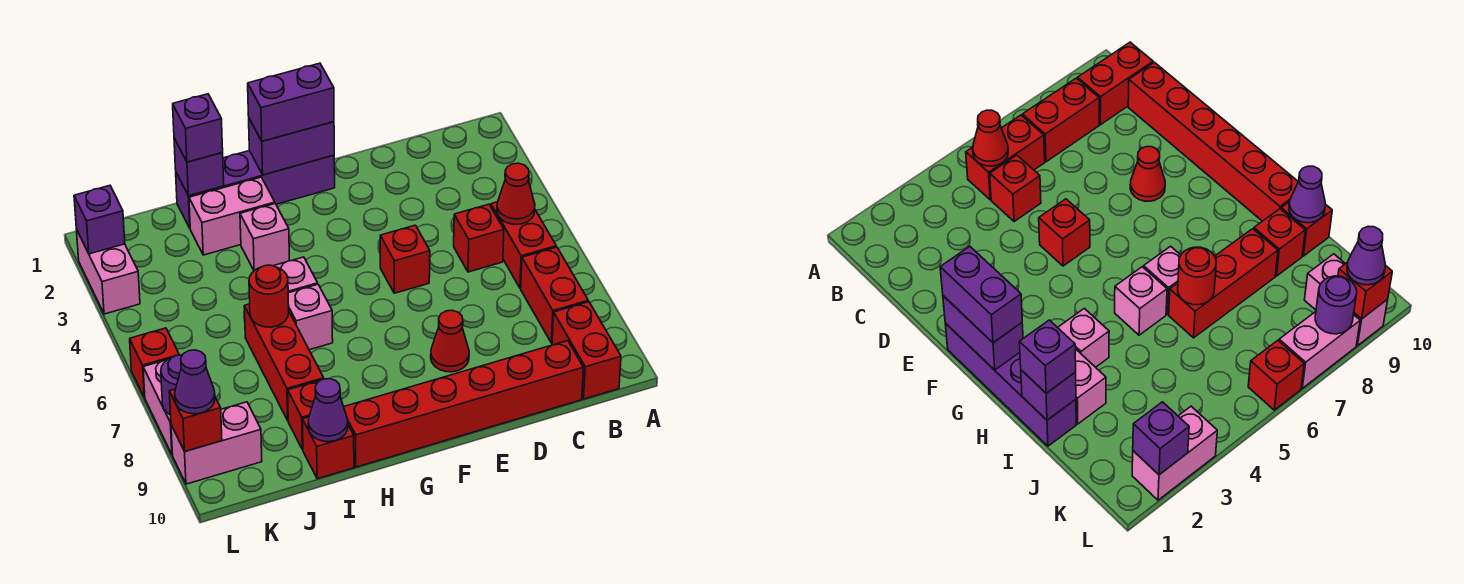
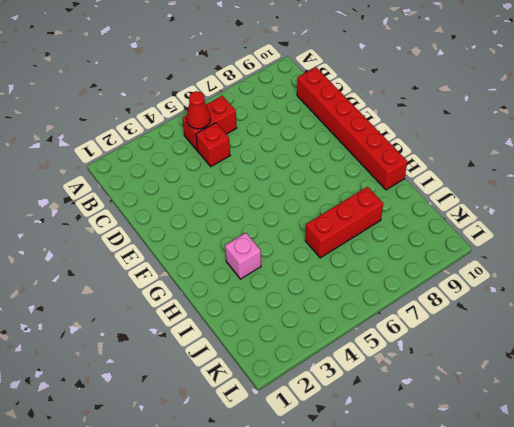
none -> red 1x2 brick [521,247,588,343]
none -> red 1x2 brick [552,302,621,399]
none -> red 1x1 brick [380,225,430,293]
none -> red 1x1 cone [431,310,469,372]

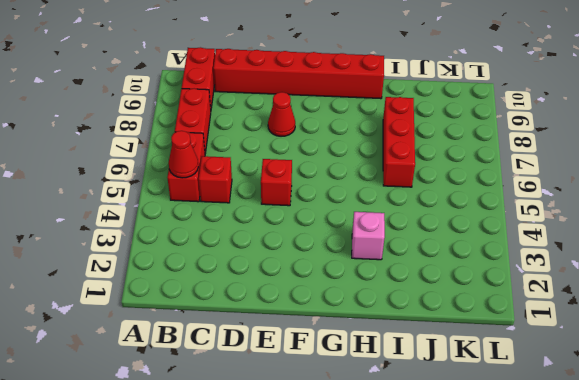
none -> purple 1x4 brick [176,151,335,228]
none -> pink 1x2 brick [189,177,275,255]
none -> pink 1x1 brick [274,257,318,293]
none -> pink 1x1 brick [288,284,333,350]

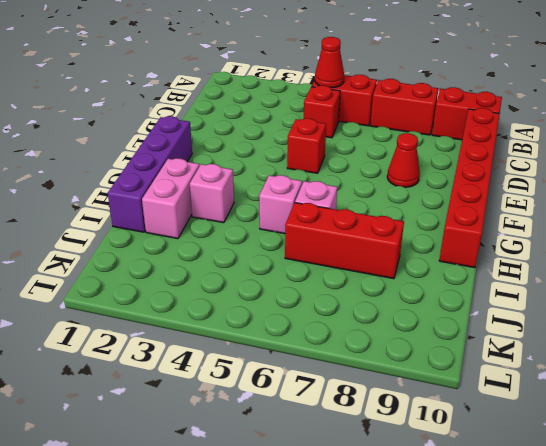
none -> red 1x1 brick [288,380,321,450]
none -> red 1x1 brick [303,417,354,479]
none -> pink 1x2 brick [171,402,262,484]
none -> pink 1x2 brick [76,229,140,314]

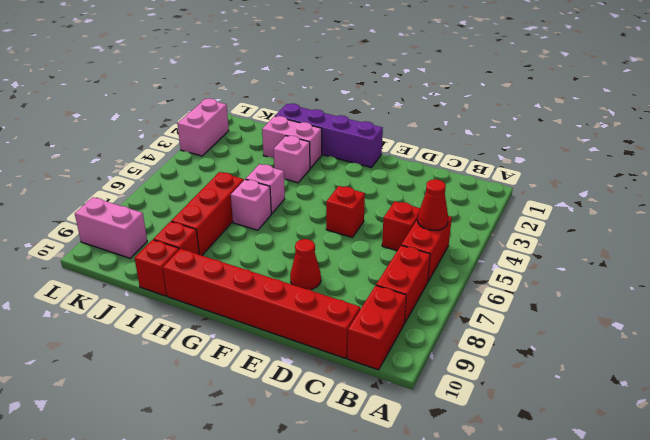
none -> red 1x1 brick [130,328,179,398]
none -> pink 1x2 brick [143,360,173,455]
none -> purple 1x2 brick [249,119,334,175]
none -> purple 1x1 brick [174,138,224,196]

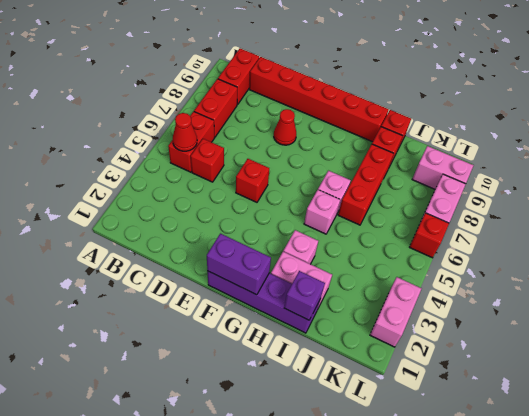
none -> red 1x1 round brick [249,265,289,327]
none -> purple 1x1 cone [308,379,348,442]
none -> purple 1x1 brick [74,185,125,254]
none -> purple 1x1 round brick [161,355,182,415]

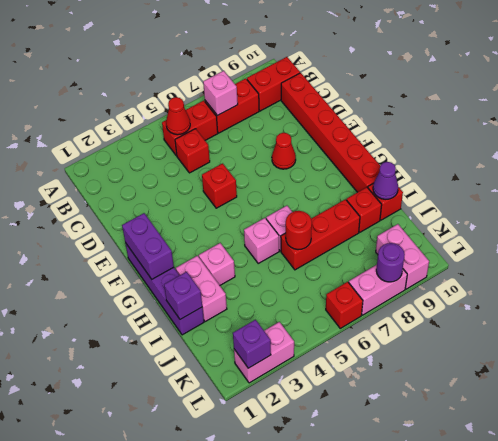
pink 1x1 brick [203,71,238,116] -> none
none -> red 1x1 brick [169,389,222,451]
none -> purple 1x2 brick [248,63,334,141]
none -> purple 1x1 brick [173,94,223,162]
none -> purple 1x1 cone [175,350,215,414]

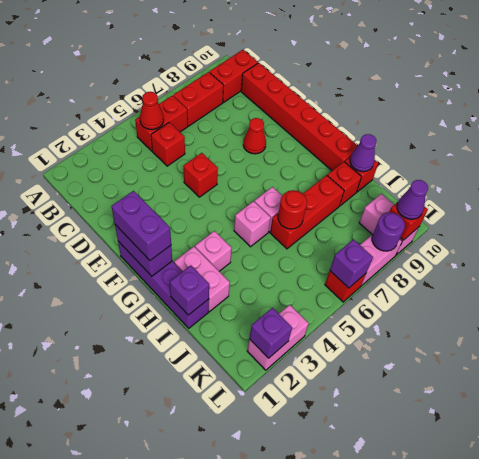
purple 1x1 brick [330,240,373,288] -> purple 1x1 brick moved to [173,94,223,162]

